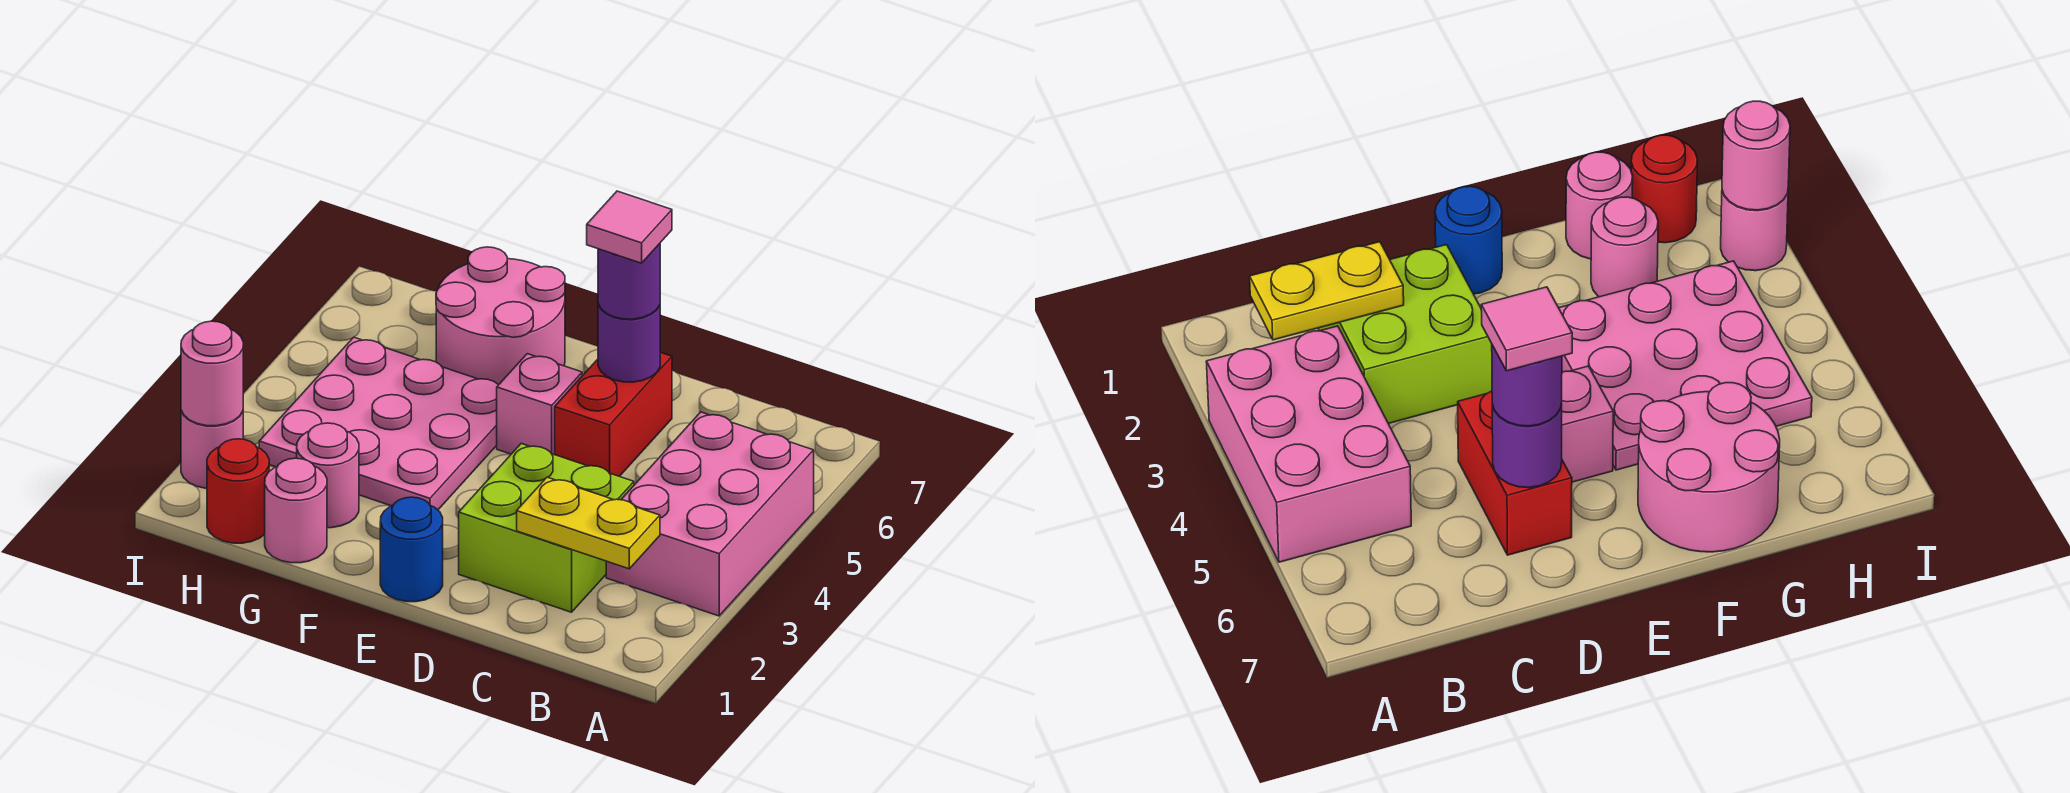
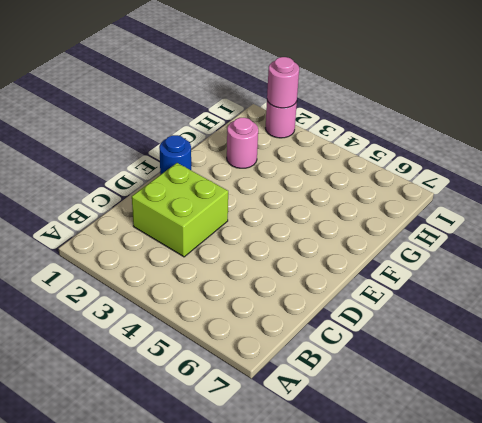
none -> pink 2x3 brick [606,412,814,616]
none -> red 1x2 brick [555,352,672,476]
none -> pink 1x1 brick [497,354,582,455]

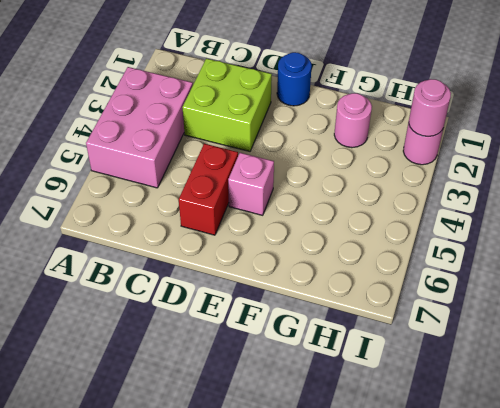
none -> pink 3x3 plate [259,337,498,510]
none -> pink 2x2 round brick [436,247,565,385]
none -> pink 1x1 round brick [265,458,327,563]

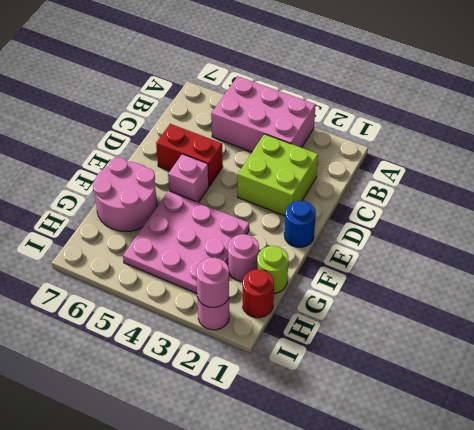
lime 1x1 round brick [257,246,288,293] -> pink 1x1 round brick [265,458,327,563]
none -> yellow 1x2 plate [517,477,660,569]
none -> purple 1x1 round brick [598,304,660,382]
none -> purple 1x1 round brick [598,244,660,319]

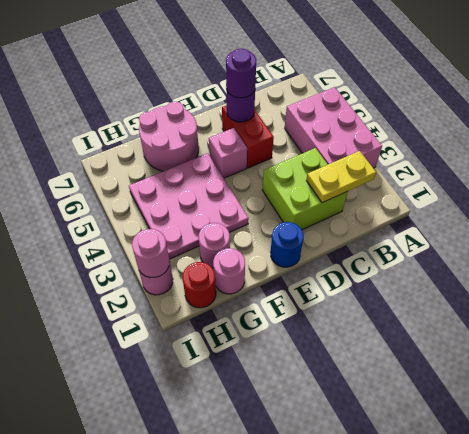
none -> pink 1x1 tile [587,191,672,263]

